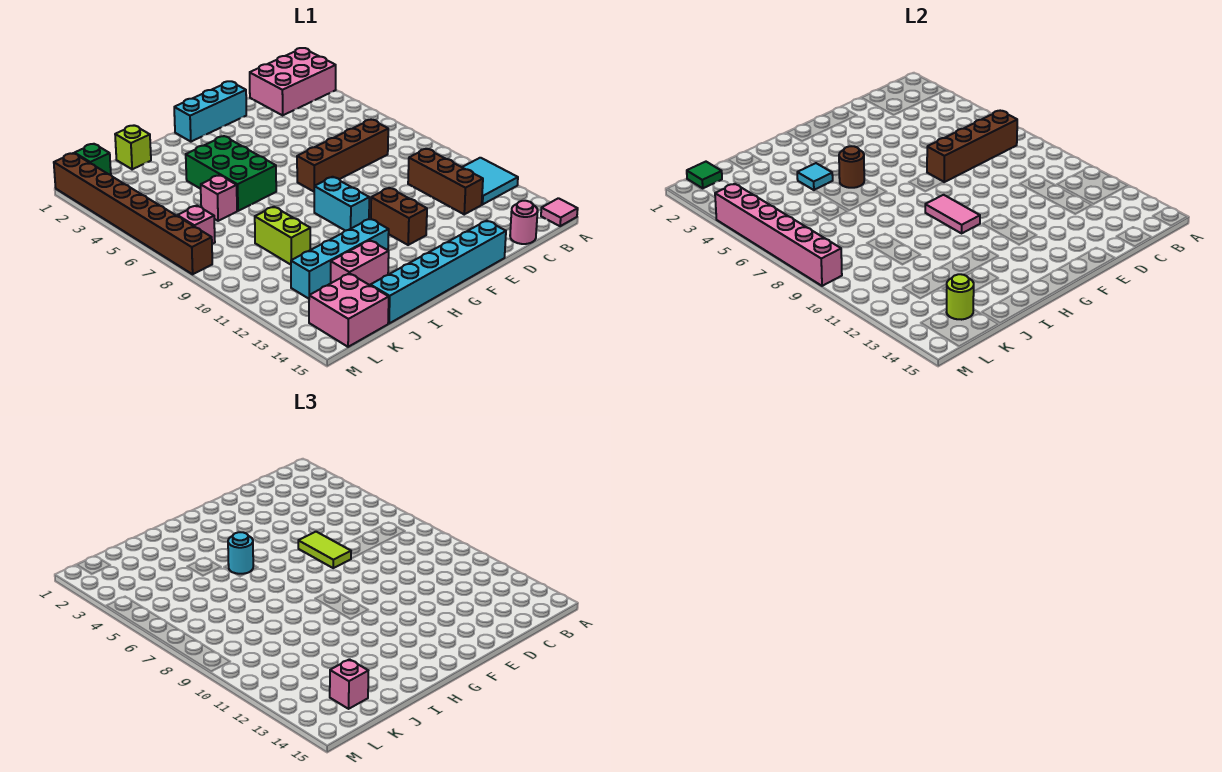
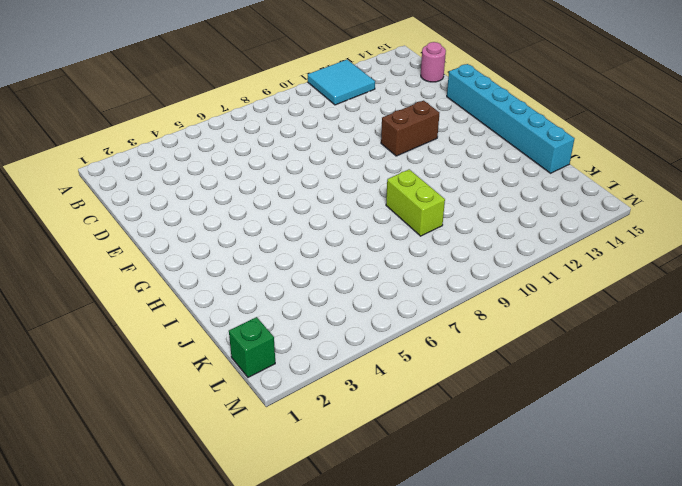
lime 1x2 brick [386,169,445,236] -> lime 1x2 brick turned to [255,207,310,265]
none -> pink 2x3 brick [250,48,336,115]
none -> pink 1x1 tile [541,198,578,226]
none -> brown 1x4 brick [297,120,388,192]
none -> brown 1x3 brick [408,149,483,214]

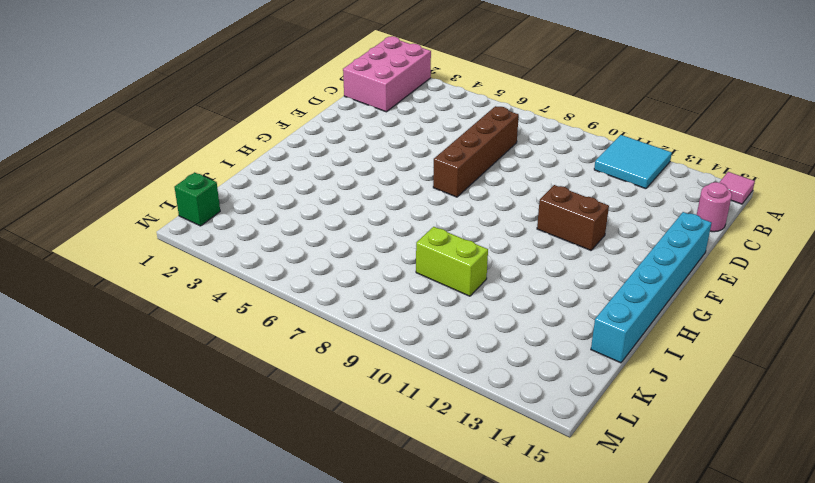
none -> brown 1x3 brick [408,149,483,214]
none -> cyan 1x3 brick [174,81,246,142]
none -> cyan 1x2 brick [314,177,369,231]
none -> green 2x3 brick [186,136,276,211]

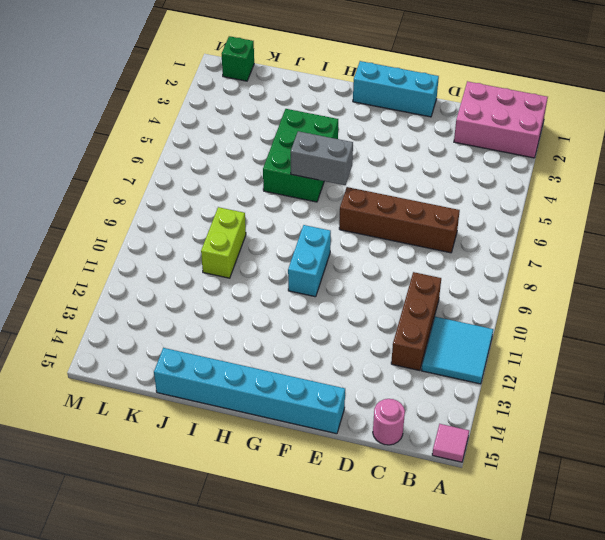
grey 1x2 brick [291,131,353,185] -> none
none -> brown 1x2 brick [371,188,427,245]
none -> cyan 1x4 brick [291,219,389,299]
none -> pink 1x2 brick [331,240,389,285]
none -> lime 1x1 brick [115,126,151,169]

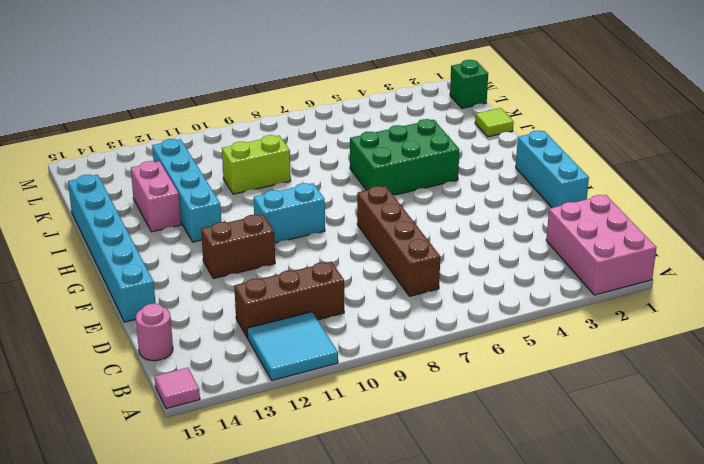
lime 1x1 tile [475,108,514,137] -> lime 1x1 brick [115,126,151,169]
none -> pink 1x1 brick [201,175,237,221]
none -> pink 2x2 brick [309,273,389,347]
none -> pink 1x1 brick [177,206,215,244]
none -> brown 1x8 brick [54,153,212,274]

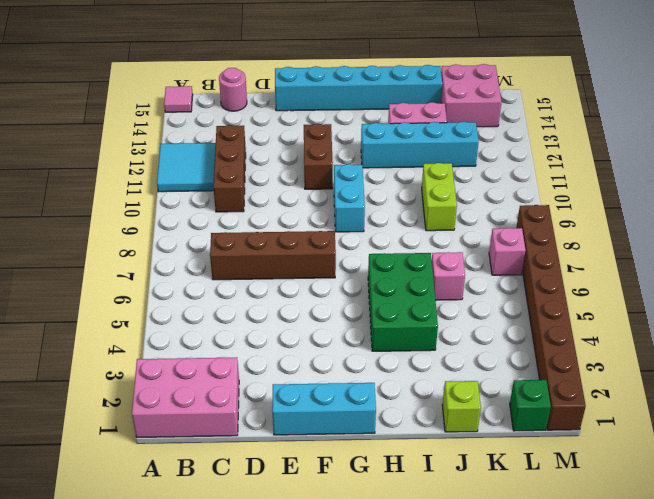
none -> brown 1x4 brick [927,111,1017,182]
none -> pink 1x2 tile [925,195,980,233]
none -> brown 1x1 round brick [839,146,864,188]
none -> cyan 1x1 tile [797,163,833,190]

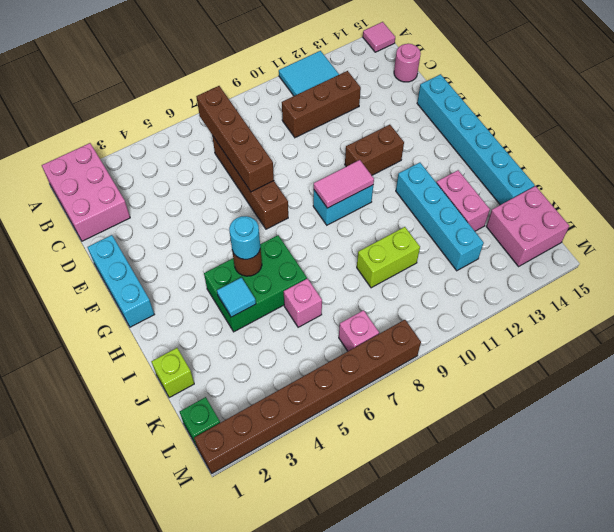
none -> lime 1x1 round brick [946,274,974,320]
none -> green 1x1 tile [687,162,722,188]
none -> pink 1x6 brick [715,184,842,286]
none -> lime 1x2 tile [298,532,351,568]

